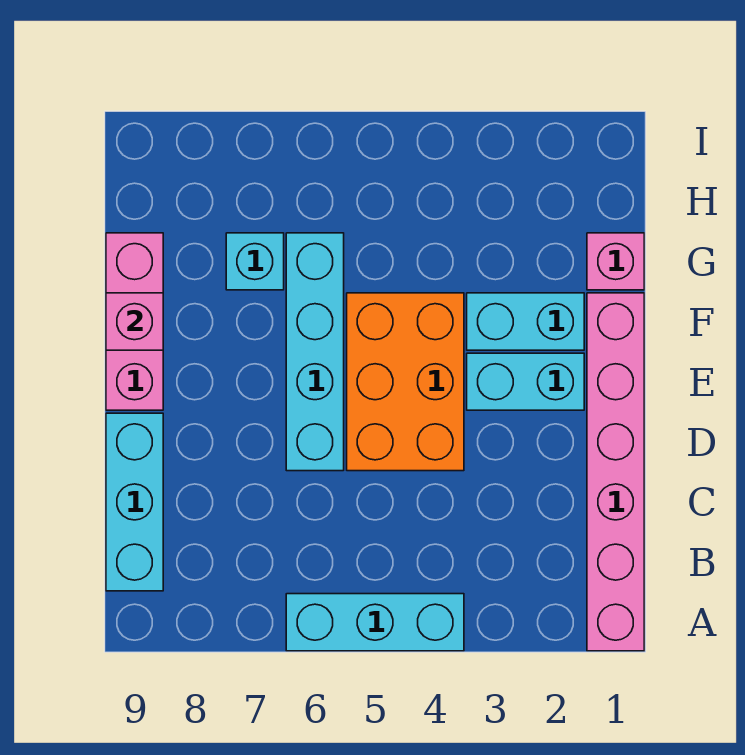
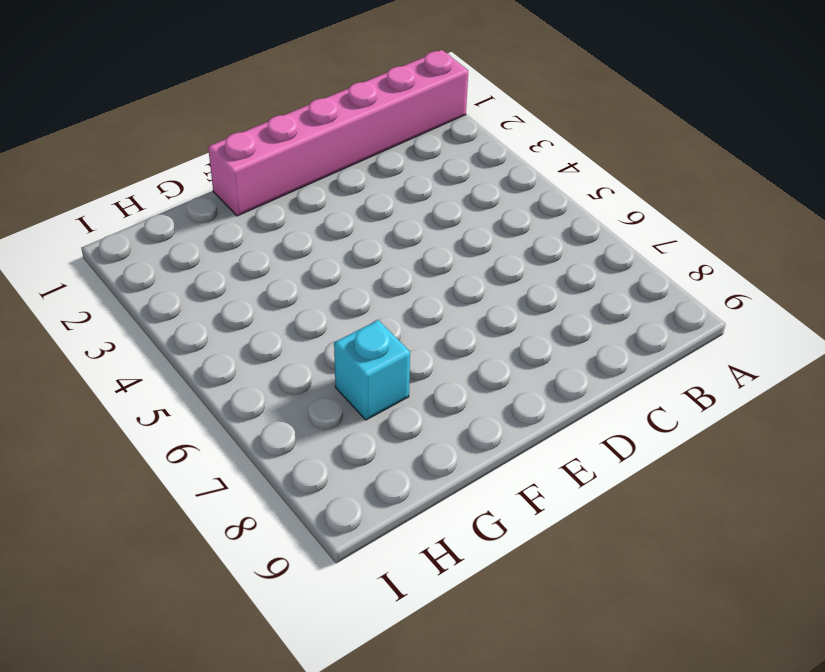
none -> cyan 1x3 brick [286,594,464,651]
none -> cyan 1x3 brick [106,413,163,591]

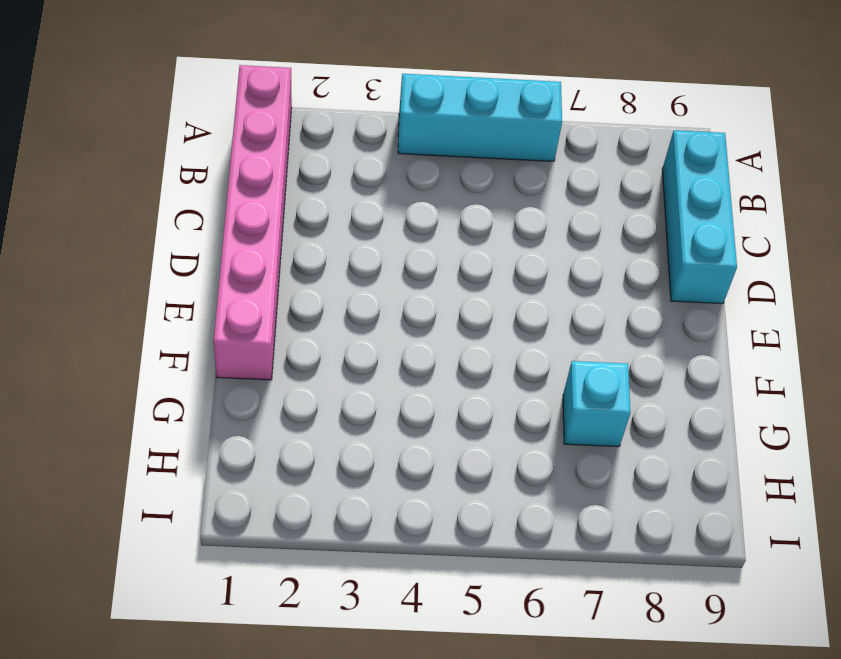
none -> orange 2x3 brick [347,293,464,471]
none -> cyan 1x4 brick [286,233,344,471]

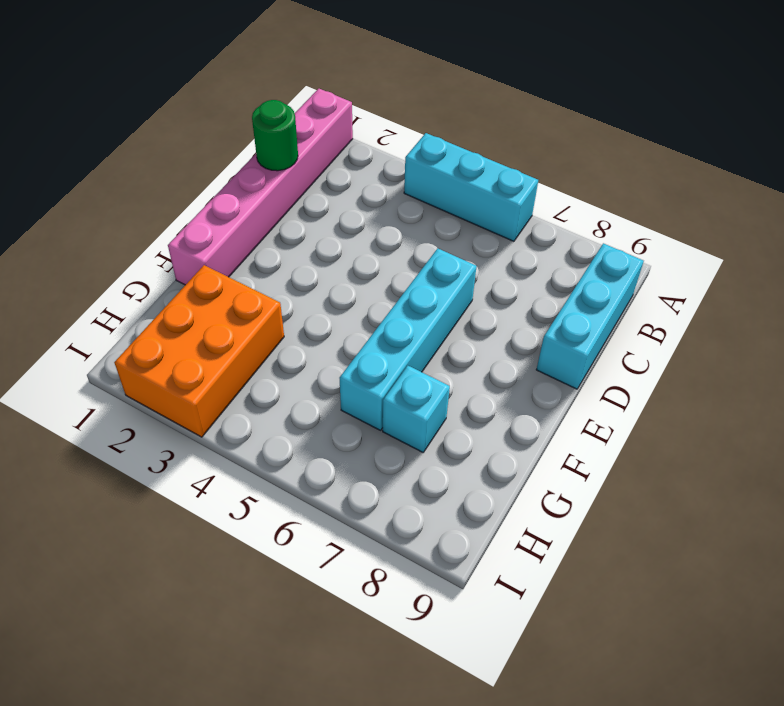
green 1x1 round brick [252,100,298,171] -> none
orange 2x3 brick [114,265,284,437] -> orange 2x3 brick moved to [347,293,464,471]
none -> cyan 1x2 brick [467,353,584,410]
none -> pink 1x3 brick [106,233,163,410]

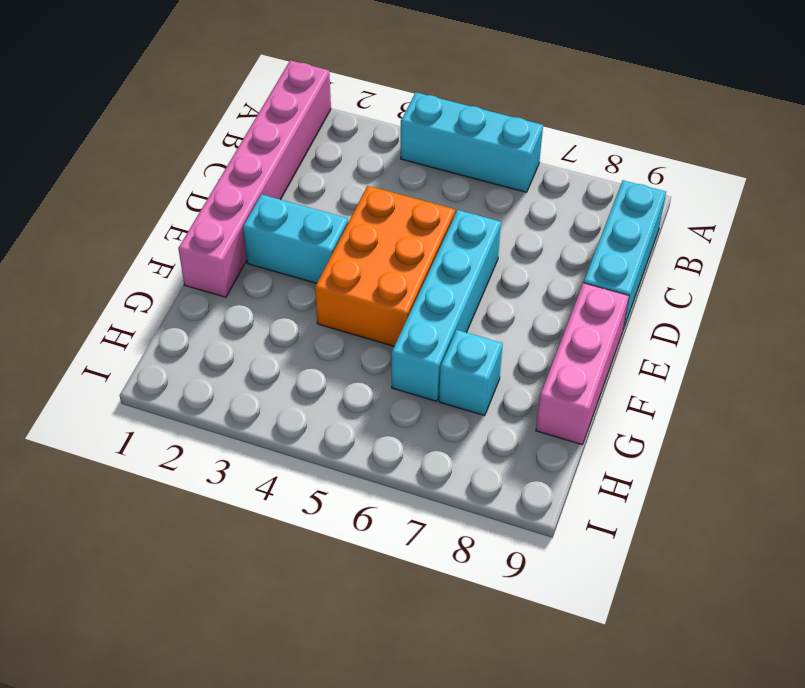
none -> cyan 1x2 brick [467,293,584,350]
none -> pink 1x1 brick [587,233,644,290]

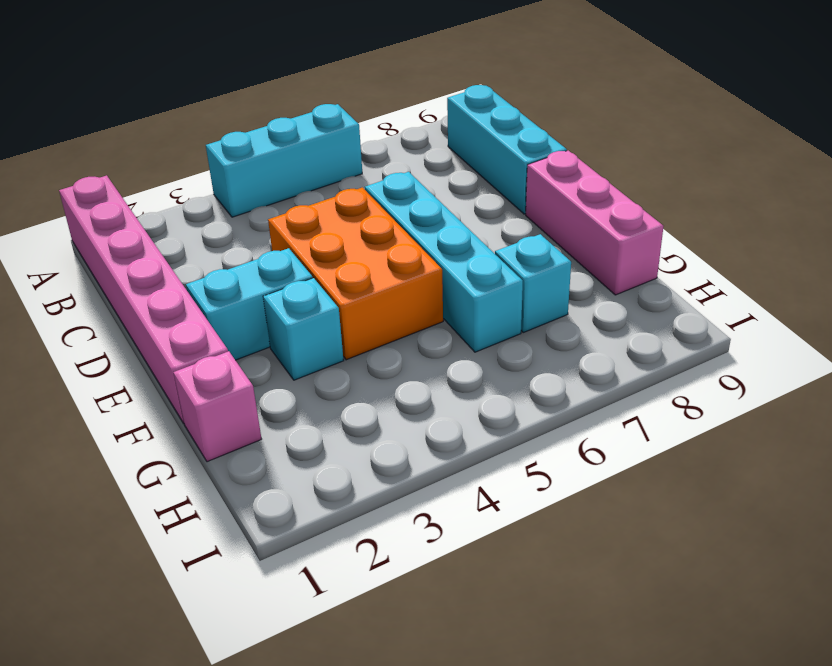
cyan 1x1 brick [263,278,344,380] -> cyan 1x2 brick [467,293,584,350]
none -> pink 1x1 brick [106,293,163,350]

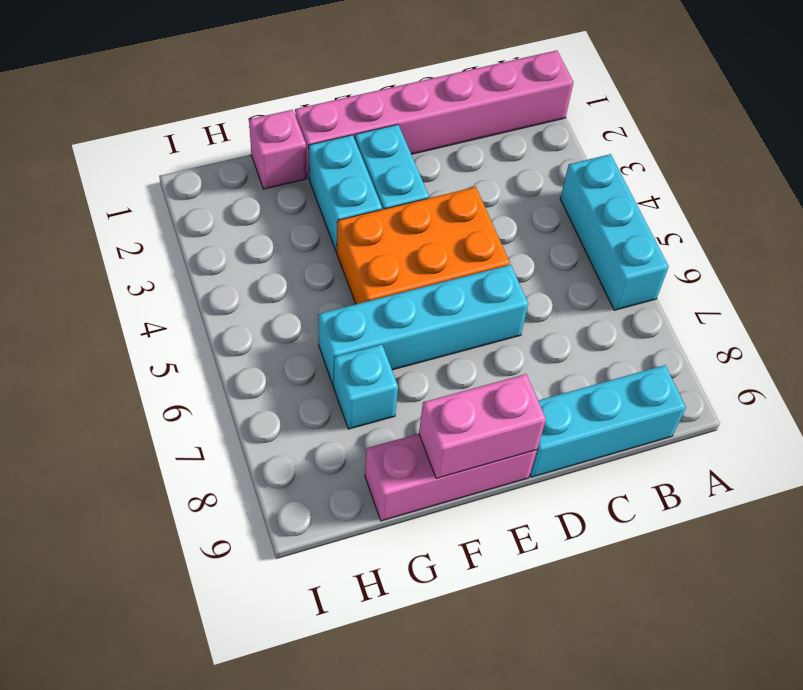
pink 1x2 brick [419,374,546,478] -> pink 1x1 brick [106,293,163,350]

